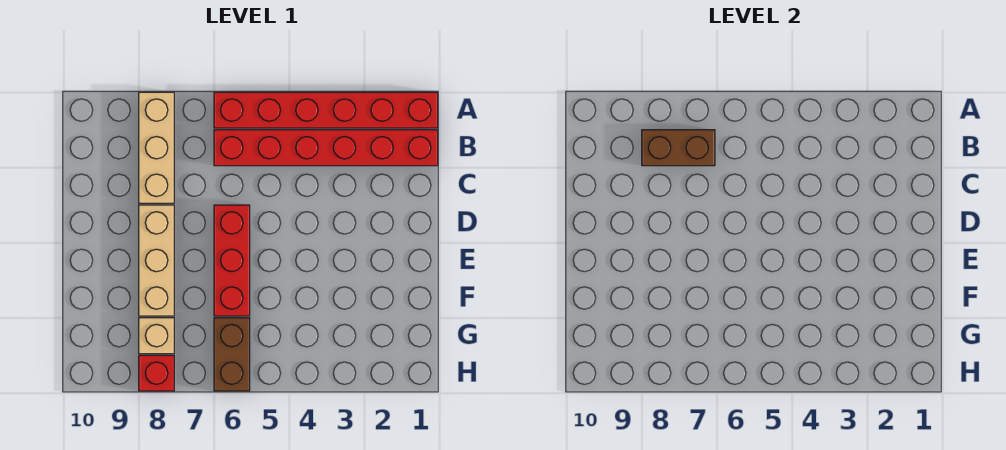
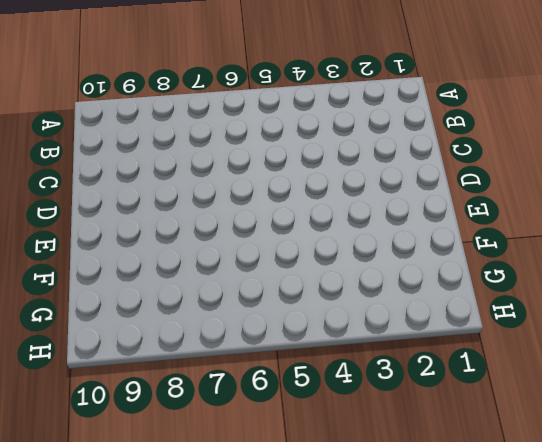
none -> red 1x6 brick [214,92,438,128]
none -> tan 1x3 brick [139,92,174,203]

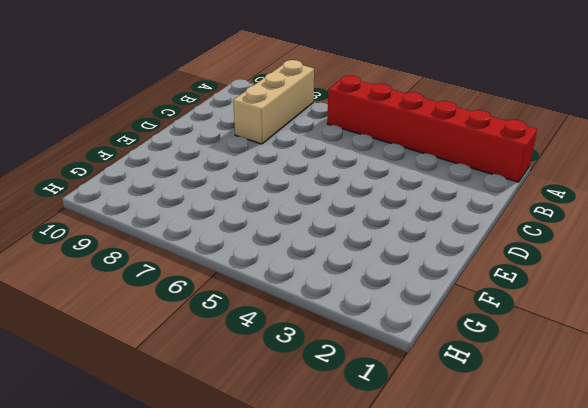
none -> red 1x6 brick [214,130,438,166]
none -> red 1x3 brick [214,205,250,316]

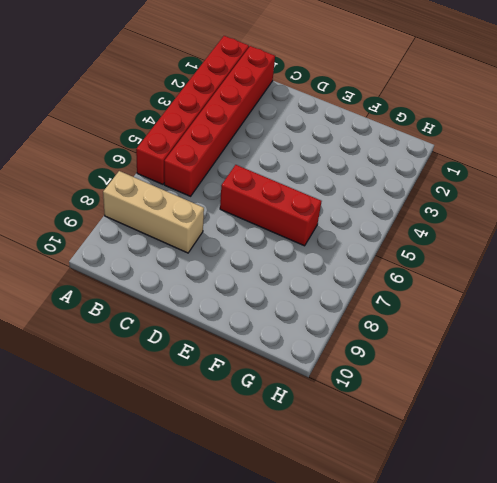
none -> tan 1x3 brick [139,205,174,316]
none -> brown 1x2 brick [214,318,250,391]

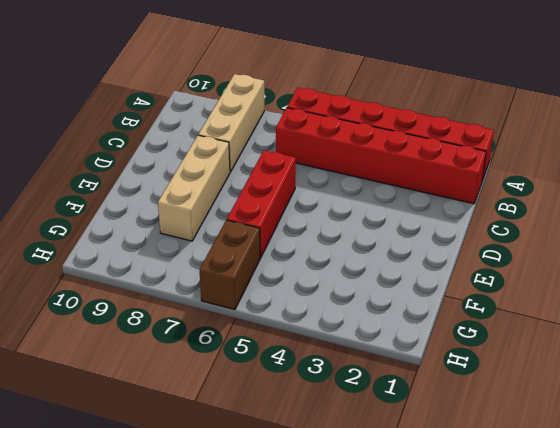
none -> tan 1x1 brick [139,318,174,354]
none -> red 1x1 brick [139,355,174,391]

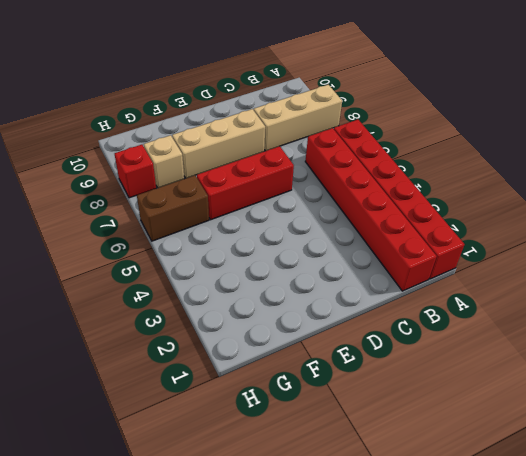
none -> brown 1x2 brick [642,130,715,166]

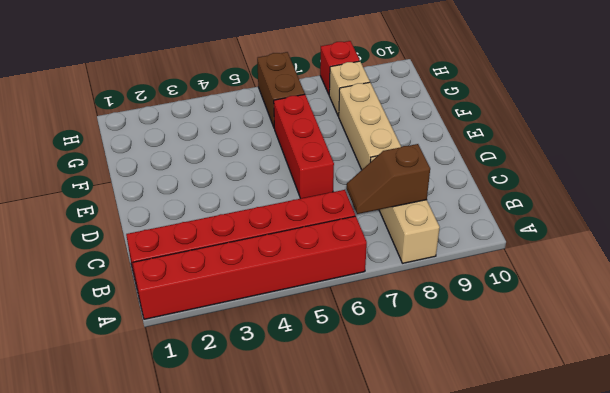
brown 1x2 slope [347,144,430,214] -> brown 1x2 brick [642,130,715,166]

